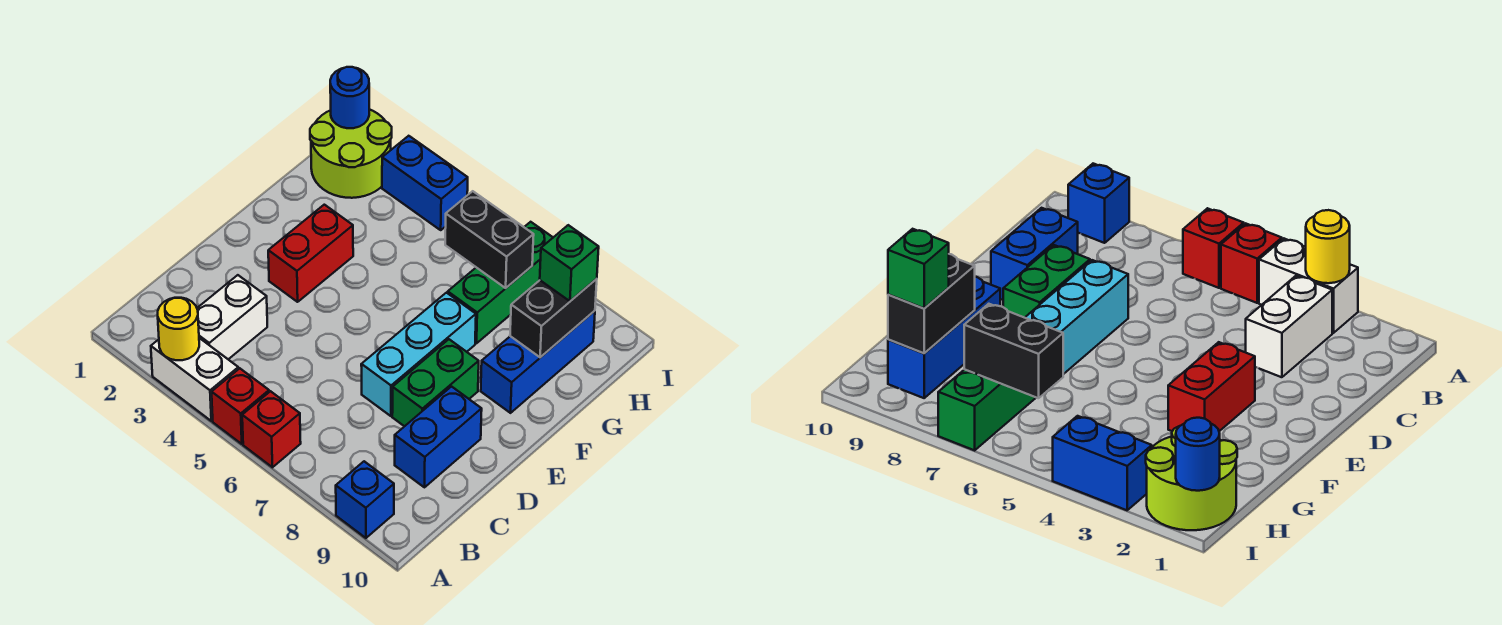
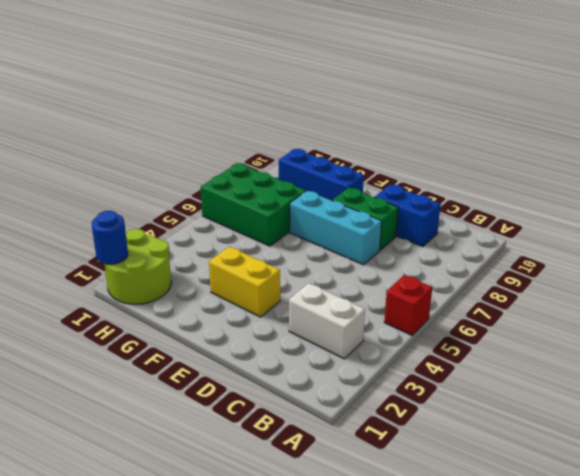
yellow 1x2 brick [209,247,280,317] -> red 1x2 brick [268,205,353,302]
green 2x3 brick [201,163,306,246] -> green 1x3 brick [448,222,553,343]
none -> white 1x2 brick [151,338,238,421]
none -> red 1x1 brick [242,391,301,467]
none -> blue 1x1 brick [336,461,394,538]

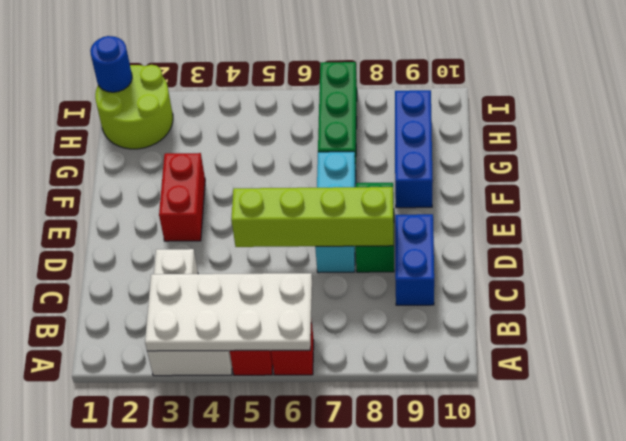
white 2x4 plate [145,273,312,351] -> yellow 1x1 round brick [158,298,199,360]
lime 1x4 brick [231,187,393,247] -> none
none -> blue 1x1 brick [336,461,394,538]
none -> blue 1x2 brick [382,136,468,230]
none -> black 1x2 brick [510,279,597,357]

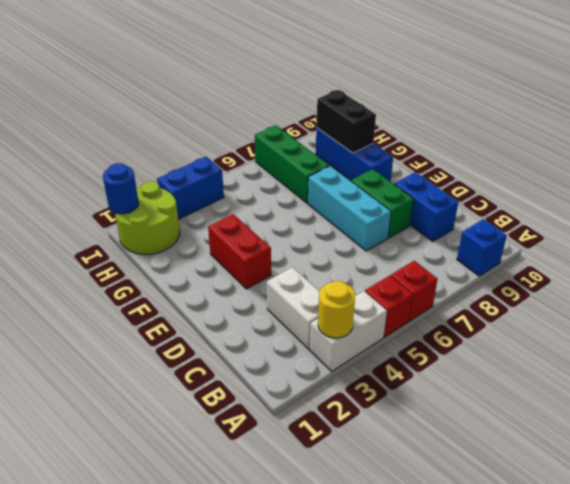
none -> black 1x2 brick [445,191,534,288]
none -> green 1x1 brick [540,225,599,301]

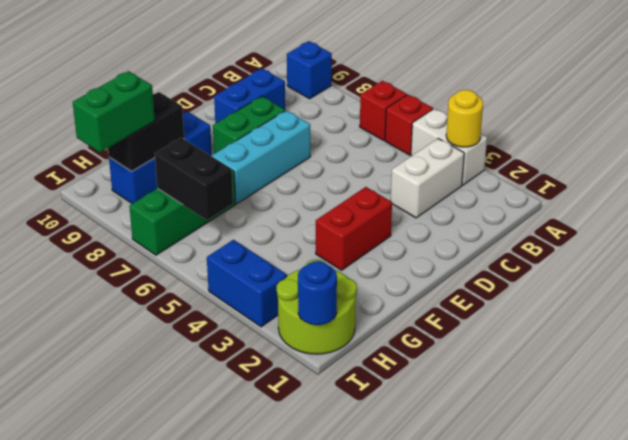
green 1x2 brick [73,71,155,152] -> green 1x1 brick [540,225,599,301]

